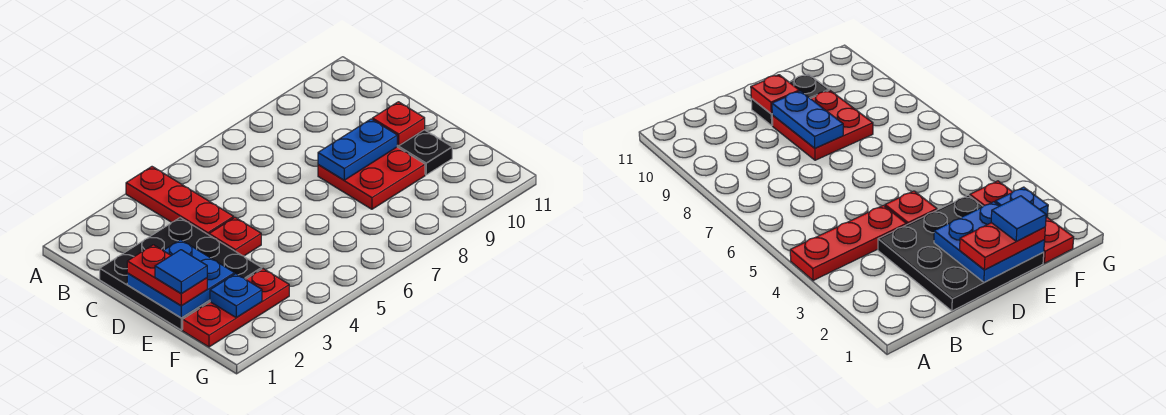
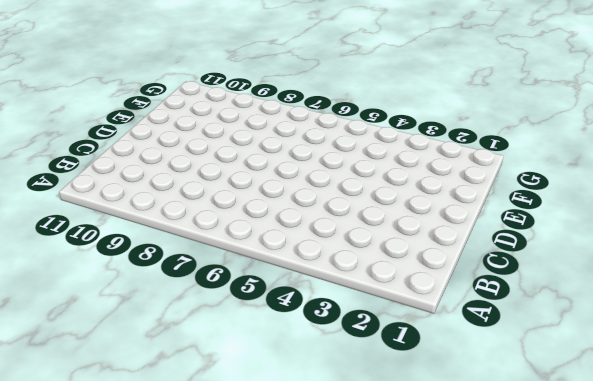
none -> red 1x3 plate [126,167,234,235]
none -> black 3x3 plate [100,218,262,330]
none -> red 1x1 plate [209,217,261,256]

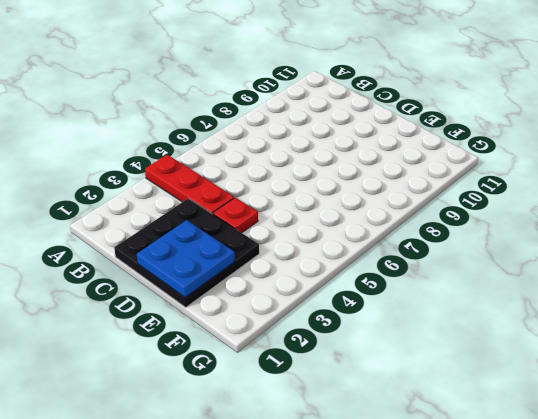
none -> red 2x2 plate [318,147,425,209]
none -> black 1x2 plate [397,130,452,175]
none -> red 1x3 plate [183,269,289,347]

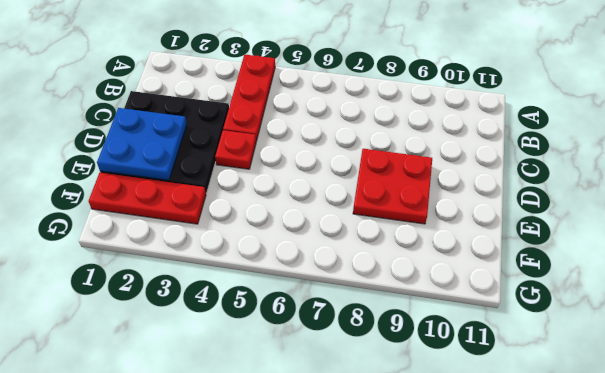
none -> black 1x2 plate [397,130,452,175]
none -> blue 1x2 plate [318,119,398,180]
none -> red 1x1 plate [372,102,425,146]

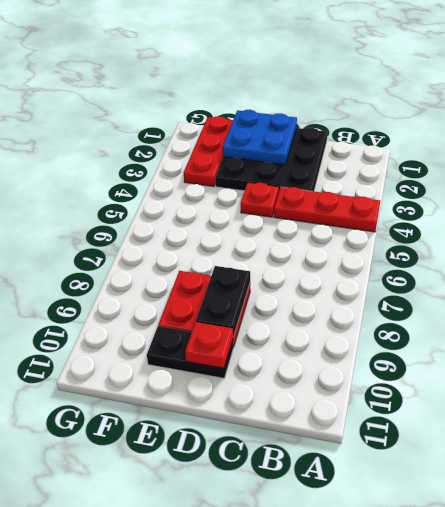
black 1x2 plate [196,266,250,337] -> blue 1x2 plate [318,119,398,180]
none -> blue 1x1 plate [210,274,262,318]
none -> red 1x2 plate [127,245,207,306]
none -> blue 1x1 tile [155,250,207,294]

